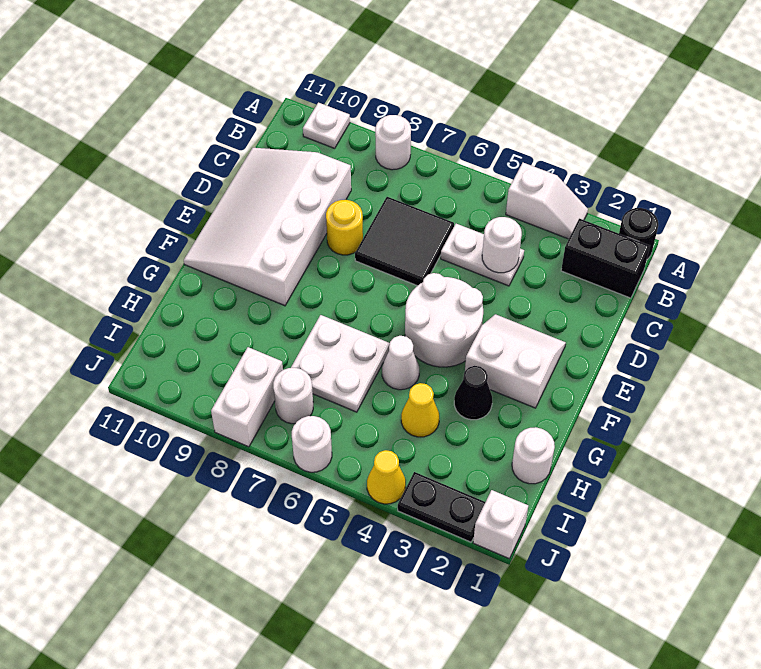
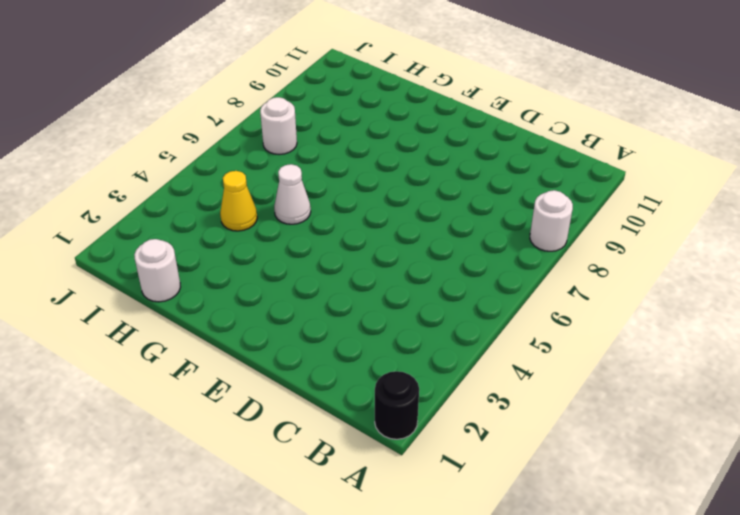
none -> white 1x2 slope [506,163,588,239]
none -> white 1x1 plate [303,103,350,148]
none -> black 1x2 brick [561,219,650,298]

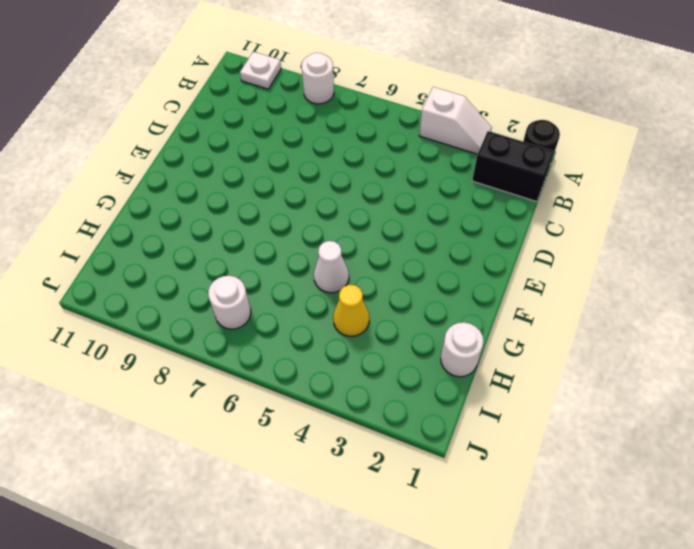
none -> white 1x2 plate [441,224,524,286]
none -> black 2x2 tile [355,197,454,286]
none -> white 3x4 slope [184,148,351,306]

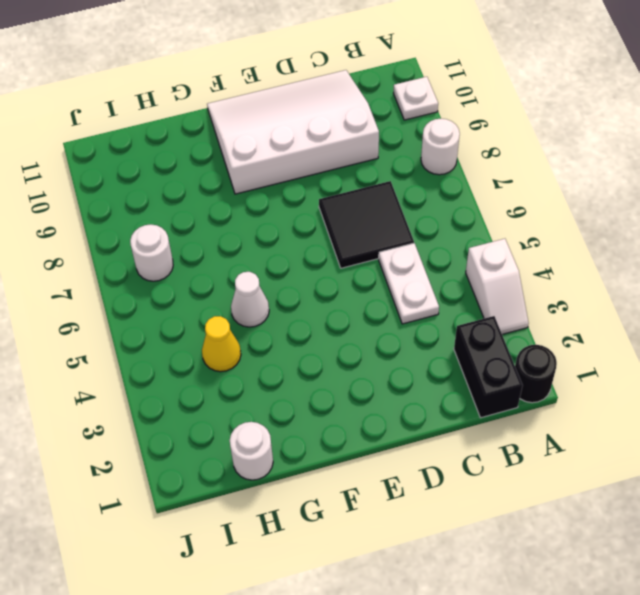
none -> yellow 1x1 round brick [326,200,363,255]
none -> white 2x2 slope [465,314,566,408]
none -> white 2x2 round brick [405,273,483,367]

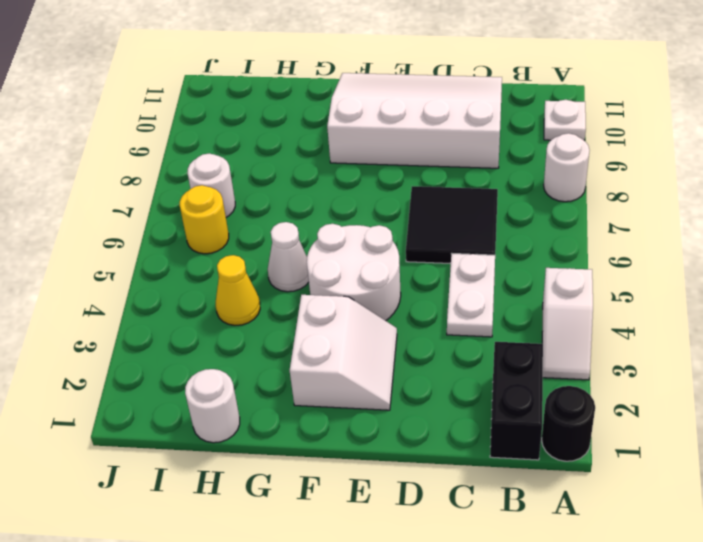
yellow 1x1 round brick [180,185,229,254] -> yellow 1x1 round brick moved to [326,200,363,255]
none -> black 1x1 cone [454,366,492,420]
none -> white 2x2 plate [291,315,390,412]
none -> white 1x2 brick [211,347,283,447]

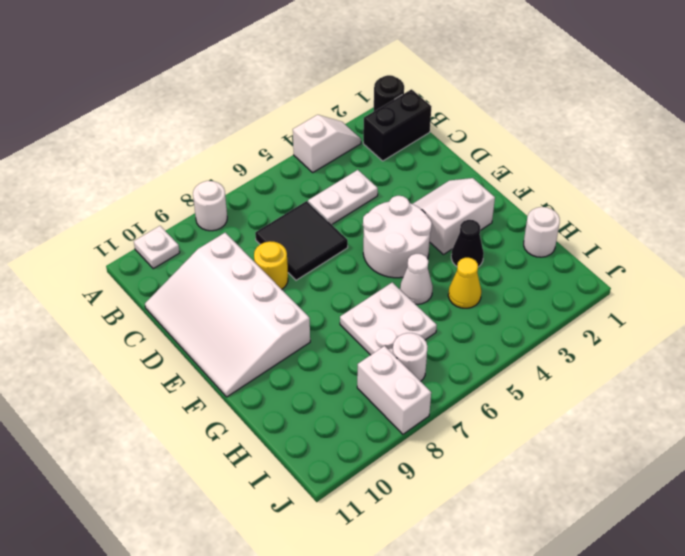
none -> white 1x1 brick [473,490,528,559]
none -> black 1x2 plate [398,472,485,542]
none -> yellow 1x1 cone [367,450,406,504]

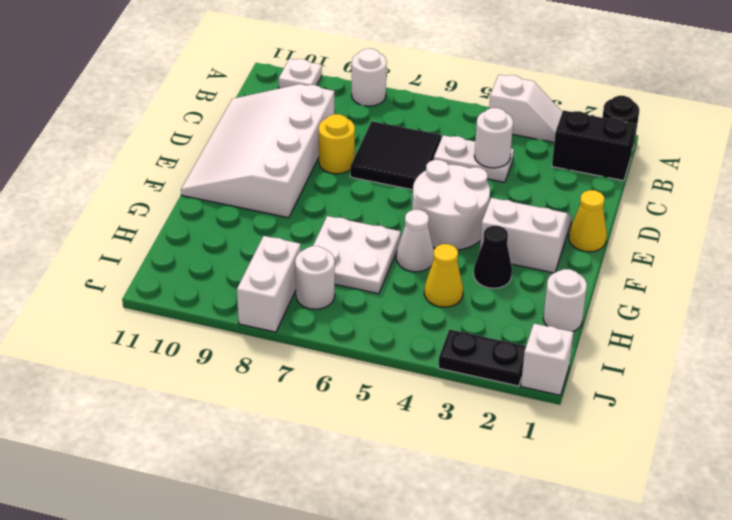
yellow 1x1 cone [569,190,607,252] -> yellow 1x1 cone moved to [367,450,406,504]
none -> white 1x1 round brick [292,416,332,472]

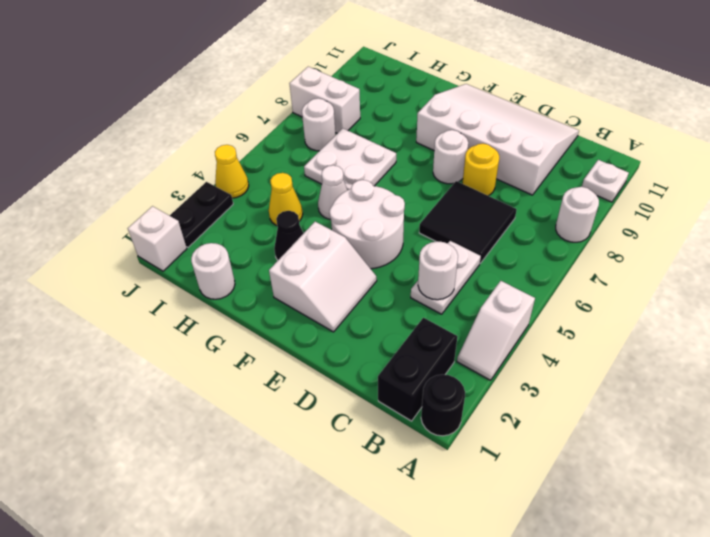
white 1x1 round brick [433,130,468,184] -> white 1x1 round brick moved to [292,416,332,472]

